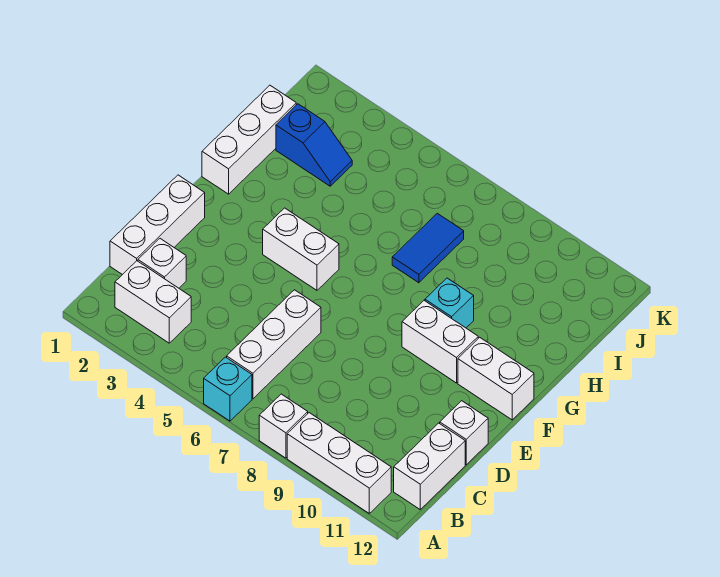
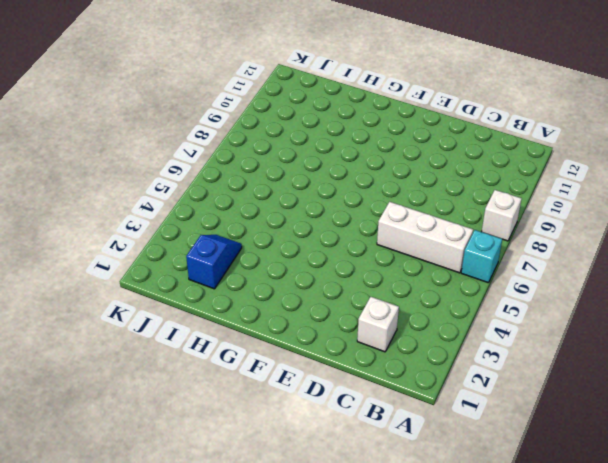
none -> white 1x3 brick [287,413,391,513]
none -> white 1x2 brick [115,261,191,343]
none -> white 1x2 brick [394,423,465,509]

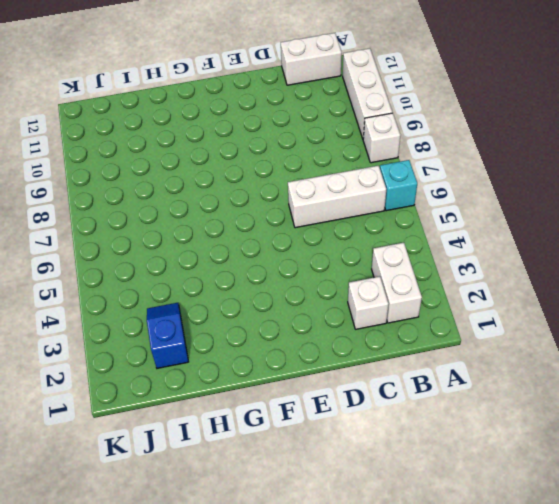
none -> white 1x3 brick [110,175,205,275]
none -> white 1x1 brick [440,401,488,465]
none -> white 1x2 brick [263,208,339,290]

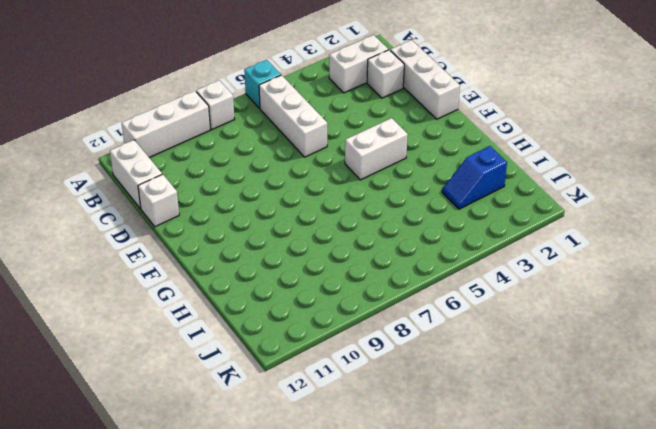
none -> white 1x2 brick [402,301,478,383]
none -> white 1x2 brick [458,337,534,420]
none -> white 1x3 brick [202,85,296,194]

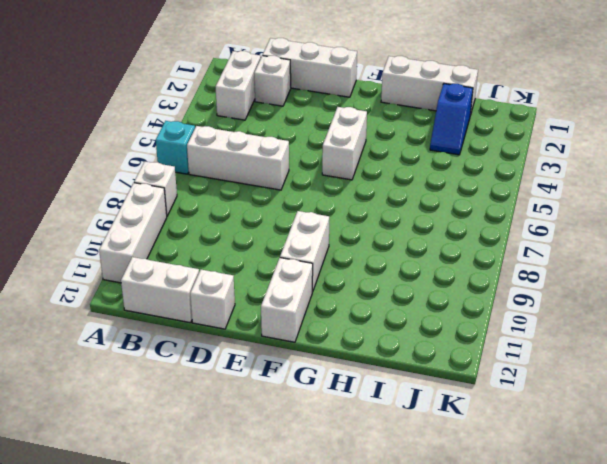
none -> cyan 1x1 brick [425,278,474,328]
none -> blue 1x2 tile [392,213,464,283]

